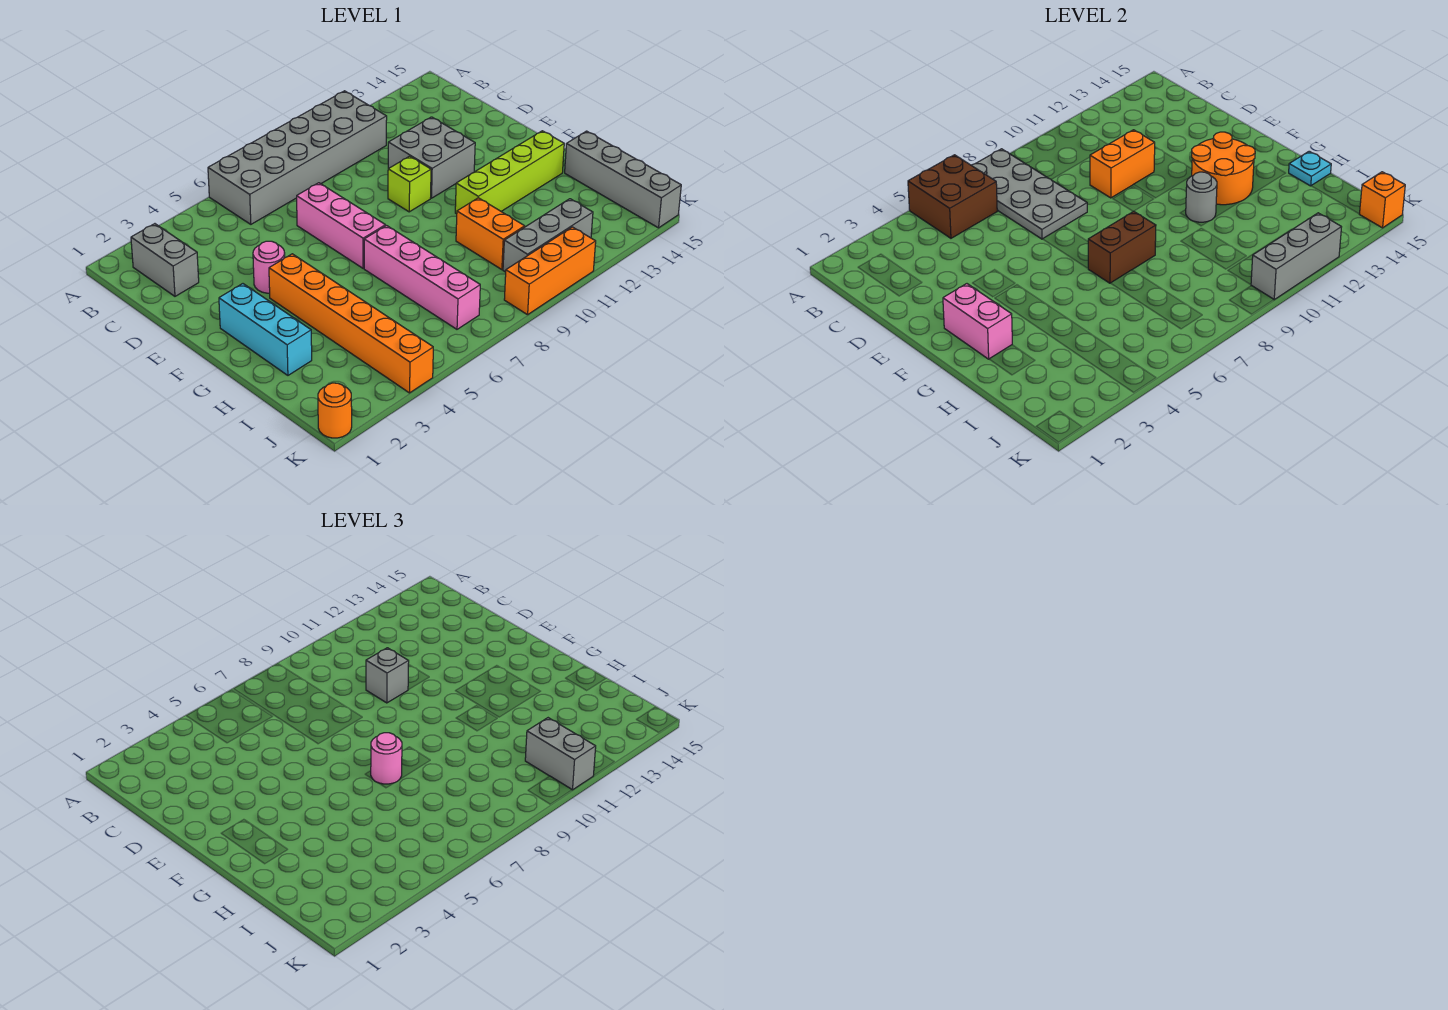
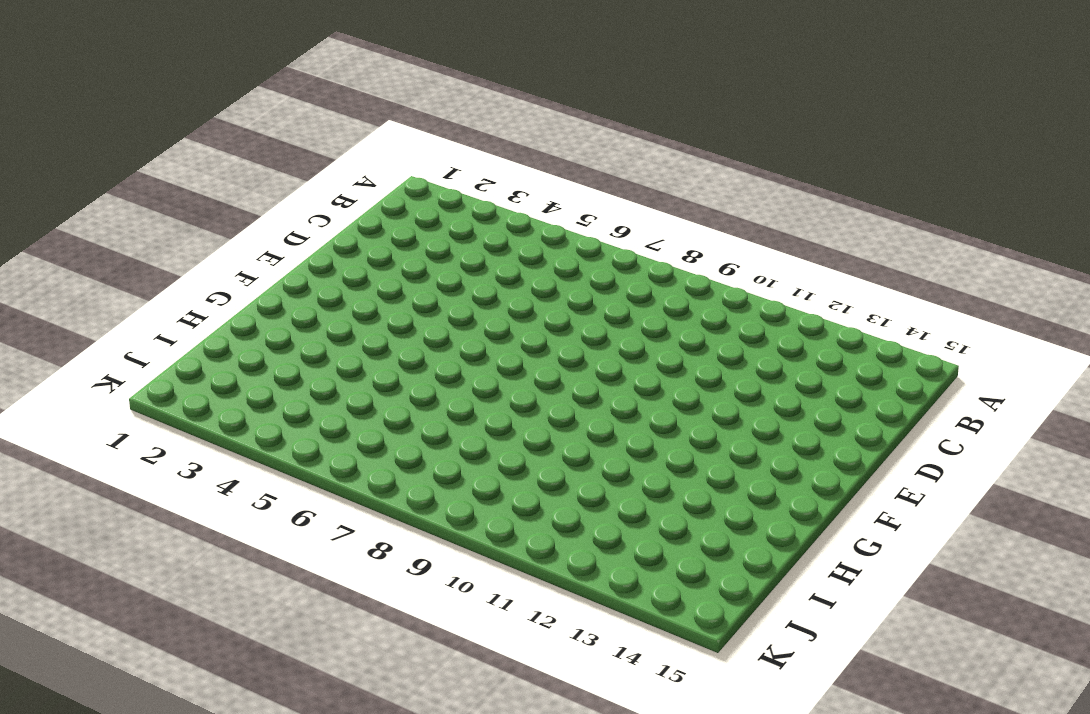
none -> grey 2x6 brick [208,91,387,224]
none -> grey 1x2 brick [131,224,199,296]
none -> pink 1x3 brick [297,183,385,268]

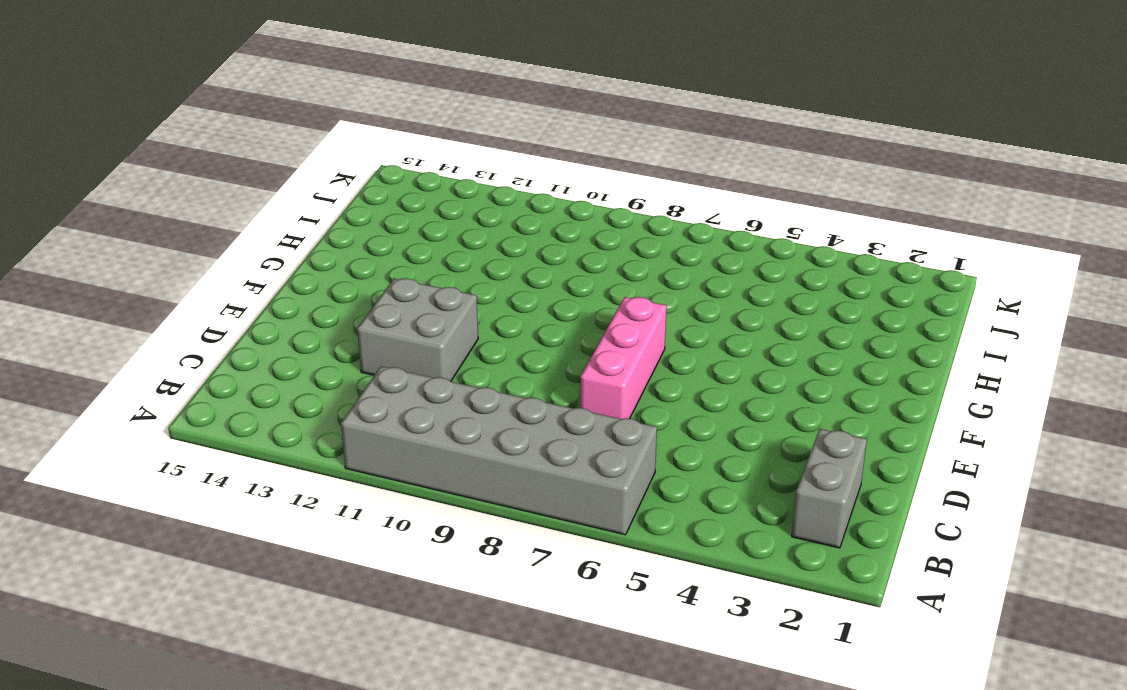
none -> pink 1x1 round brick [253,241,285,293]
none -> lime 1x1 brick [388,156,431,212]
none -> cyan 1x3 brick [219,284,312,375]

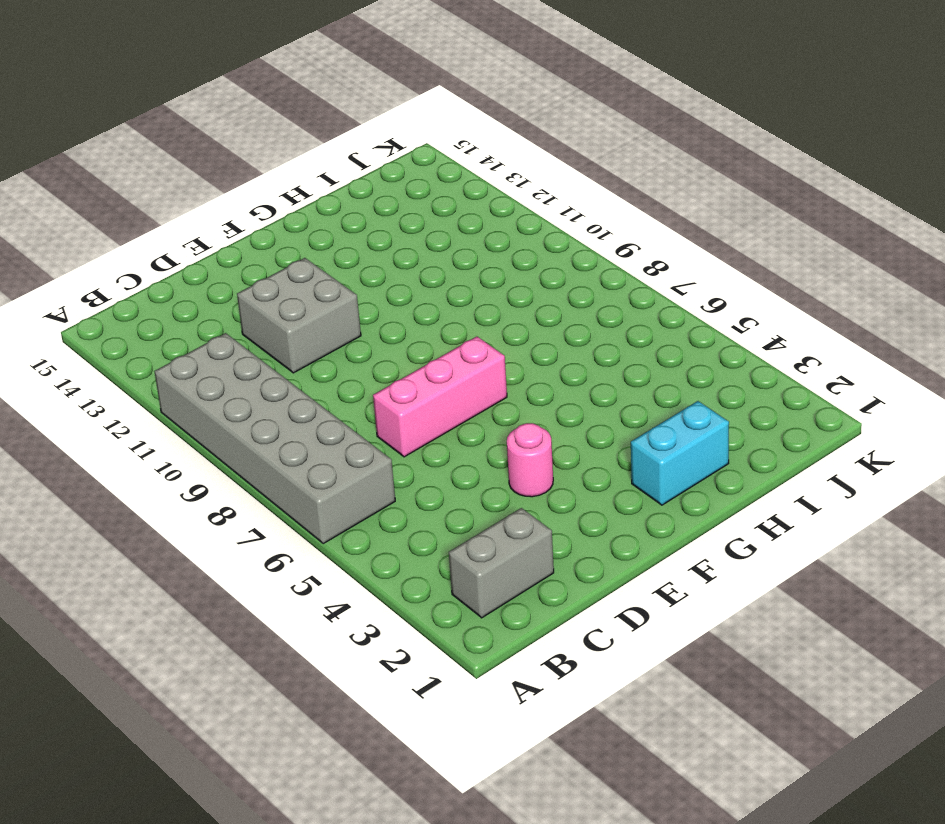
cyan 1x2 brick [631,401,729,505] -> cyan 1x3 brick [219,284,312,375]
none -> lime 1x1 brick [388,156,431,212]
none -> orange 1x6 brick [269,254,433,393]
none -> pink 1x4 brick [364,226,480,329]

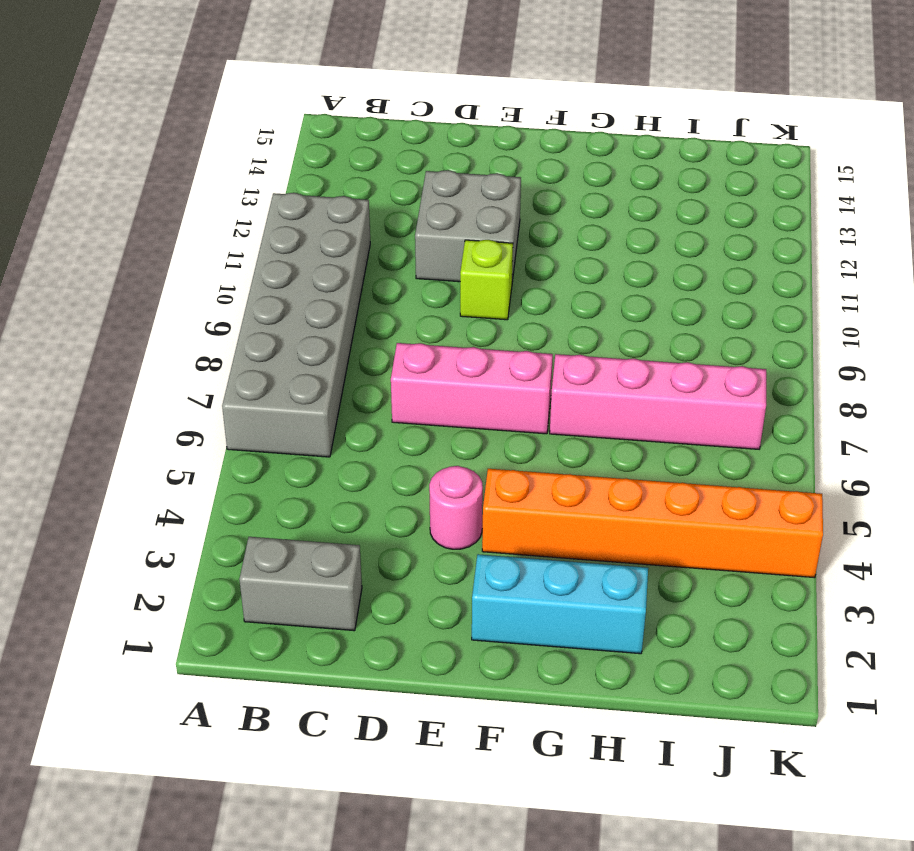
none -> lime 1x4 brick [455,131,564,214]
none -> orange 1x2 brick [456,198,525,270]
none -> grey 1x4 brick [565,131,681,228]

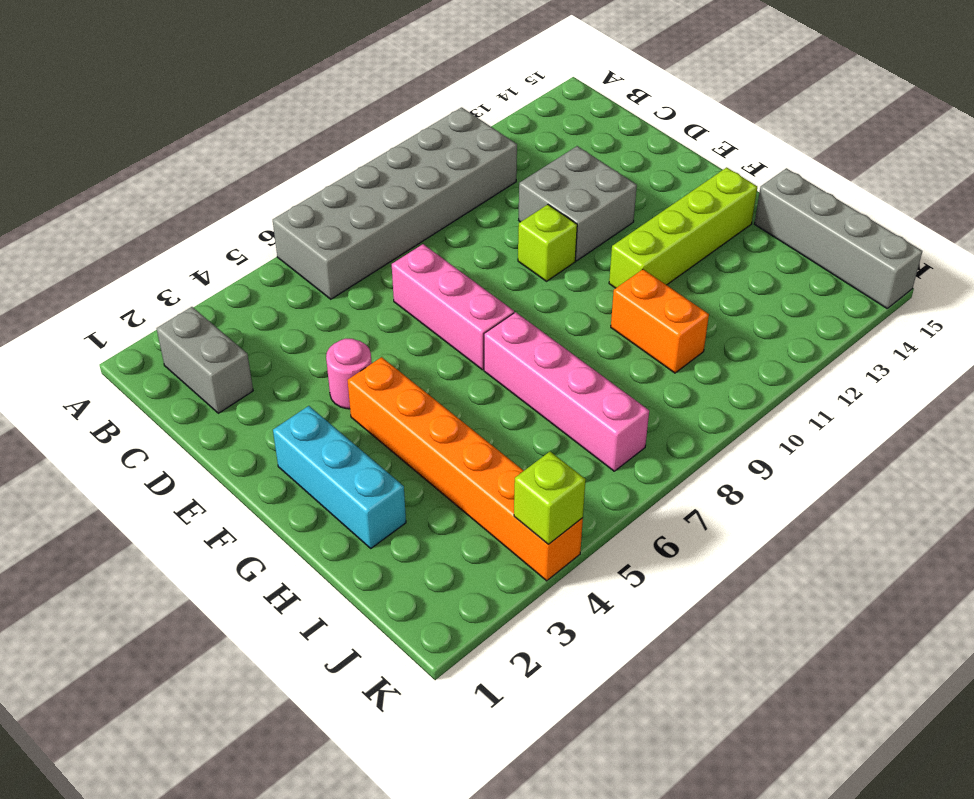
lime 1x1 brick [514,452,586,544] -> none
none -> grey 1x3 brick [503,199,593,272]
none -> orange 1x1 round brick [318,383,352,438]
none -> orange 1x3 brick [504,227,596,315]

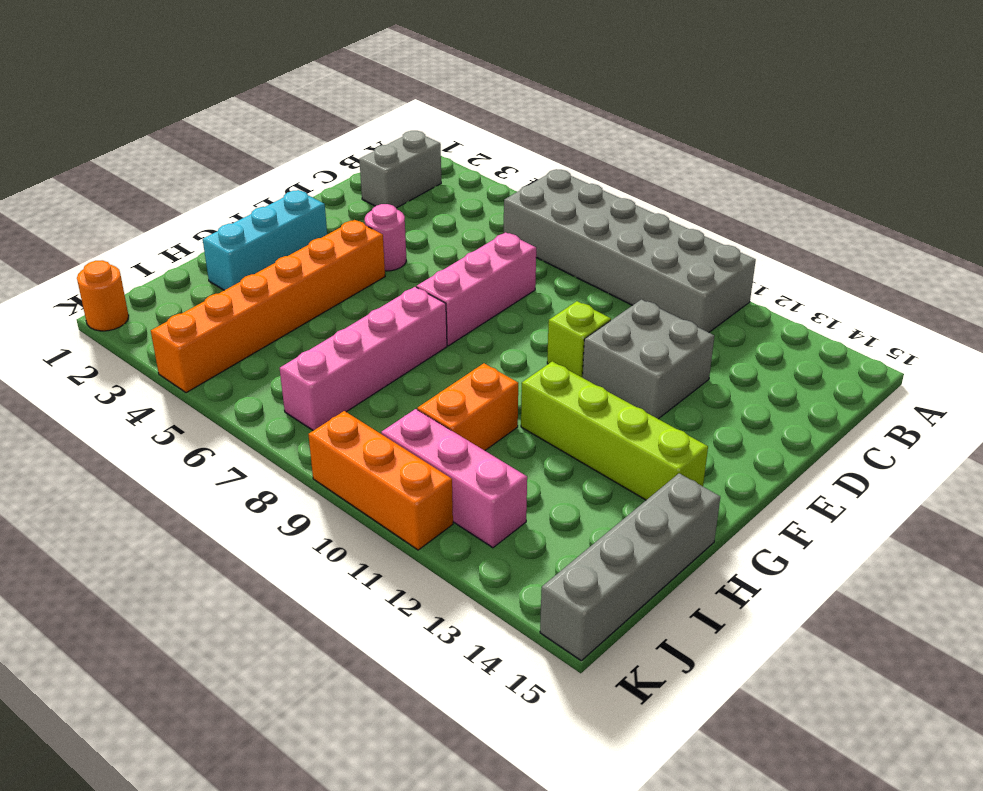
pink 1x3 brick [381,409,527,548] -> grey 1x3 brick [503,199,593,272]
none -> brown 2x2 brick [908,155,997,238]
none -> grey 2x4 plate [971,149,1087,239]
none -> orange 1x2 brick [1090,130,1155,198]

